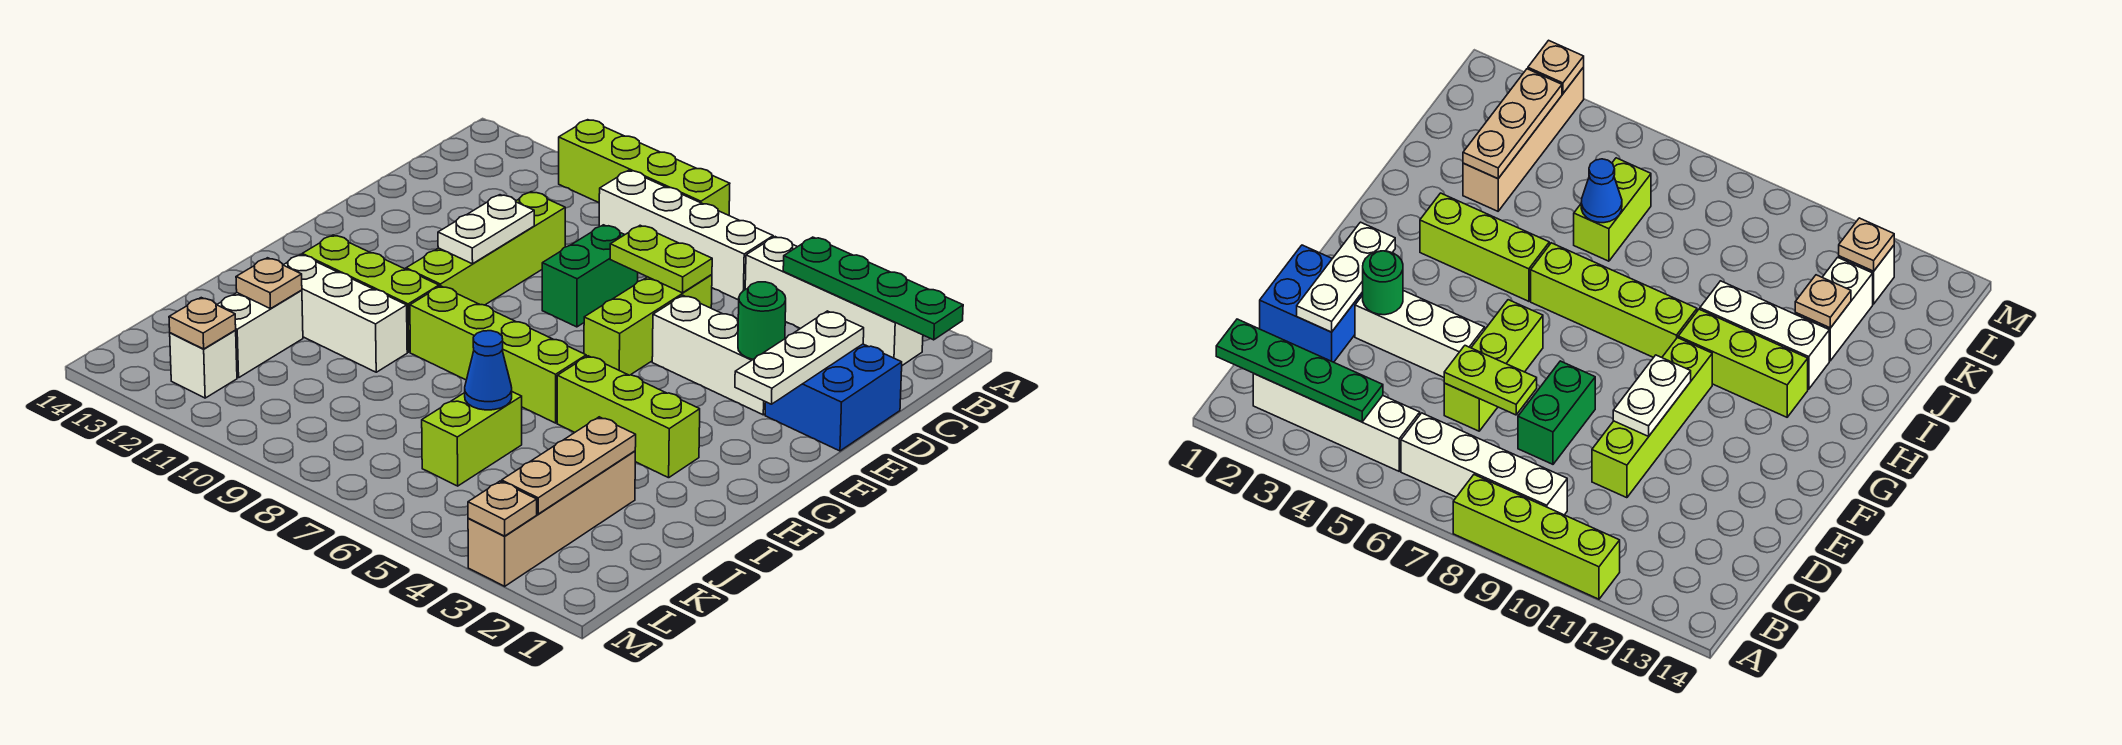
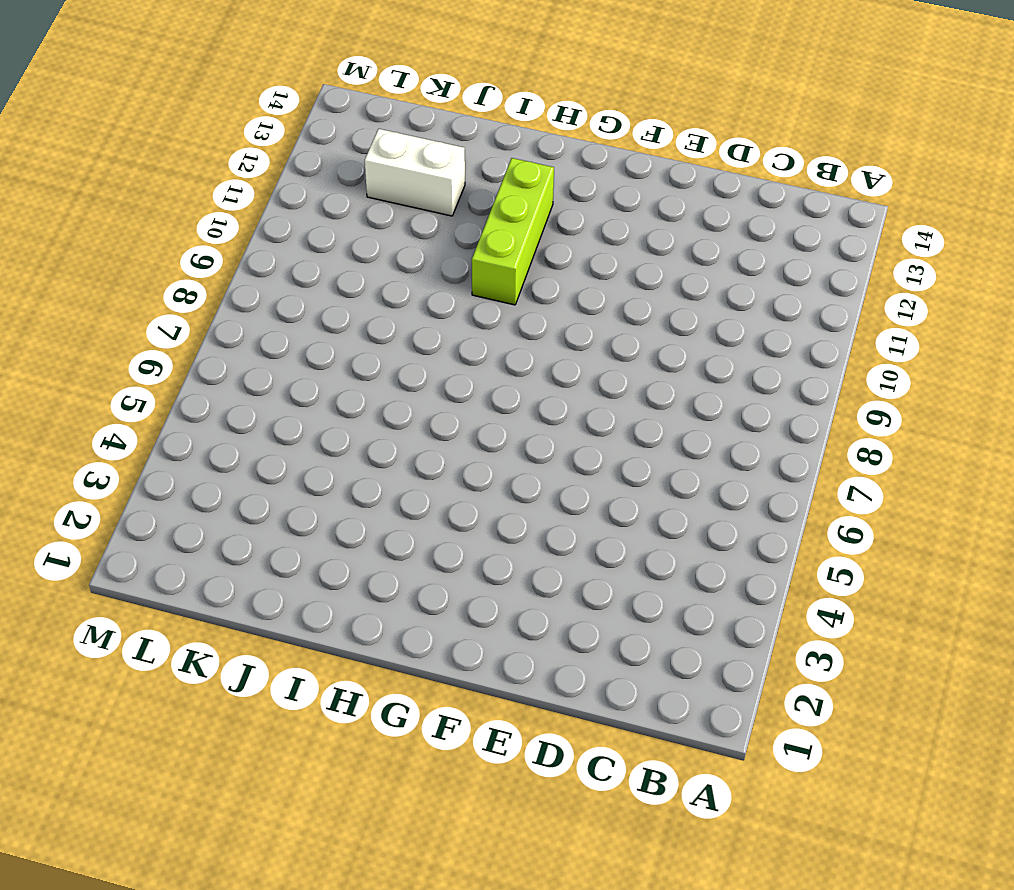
none -> lime 1x4 brick [559,120,730,215]
none -> white 1x4 brick [745,237,923,365]
none -> white 1x4 brick [599,170,773,300]

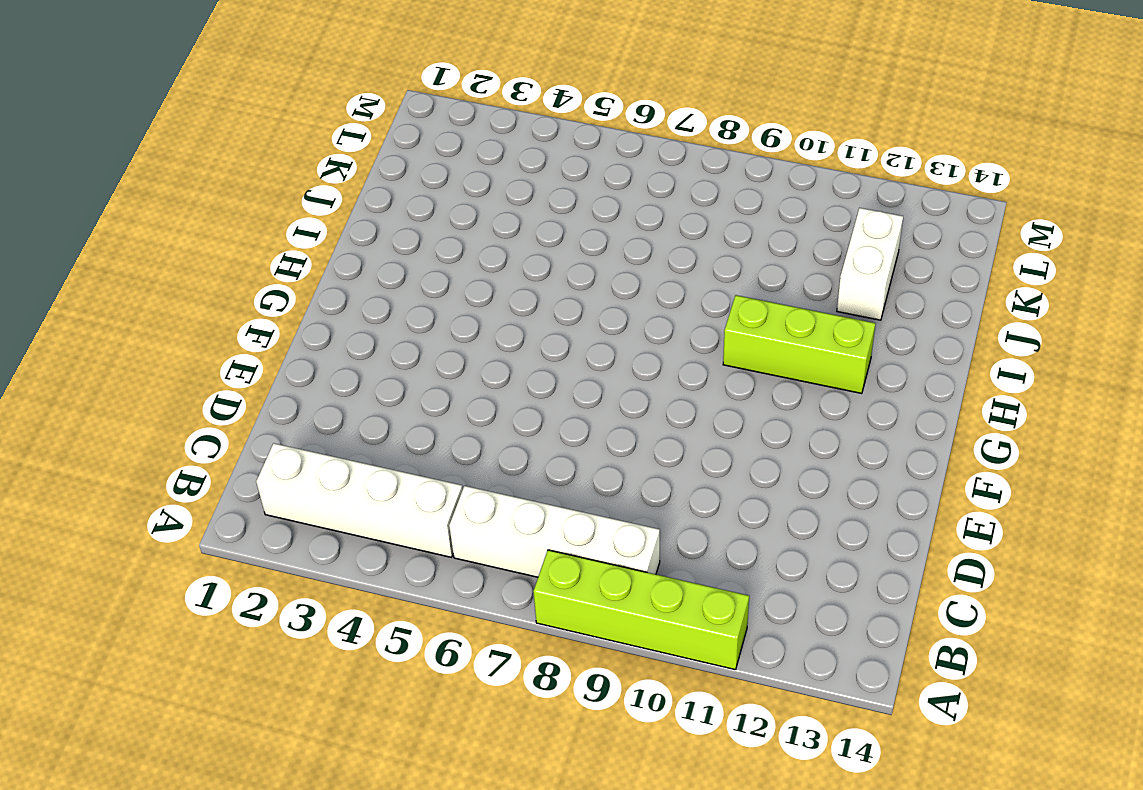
none -> blue 2x2 brick [765,344,902,451]
none -> lime 1x3 brick [584,275,712,375]
none -> green 1x2 brick [542,225,638,327]

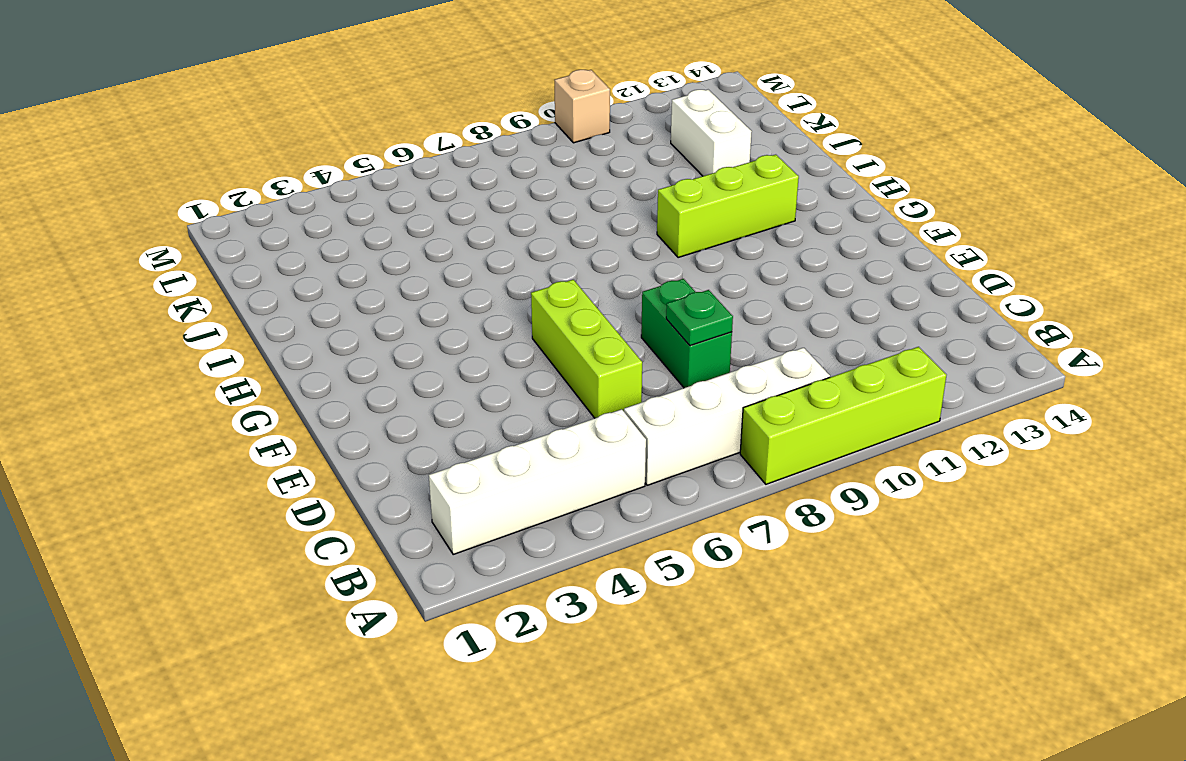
green 1x1 plate [666,290,733,346] -> none
tan 1x1 brick [555,70,610,143] -> none
none -> blue 2x2 brick [765,344,902,451]
none -> lime 1x4 brick [406,192,565,305]
none -> white 1x3 brick [652,295,766,415]

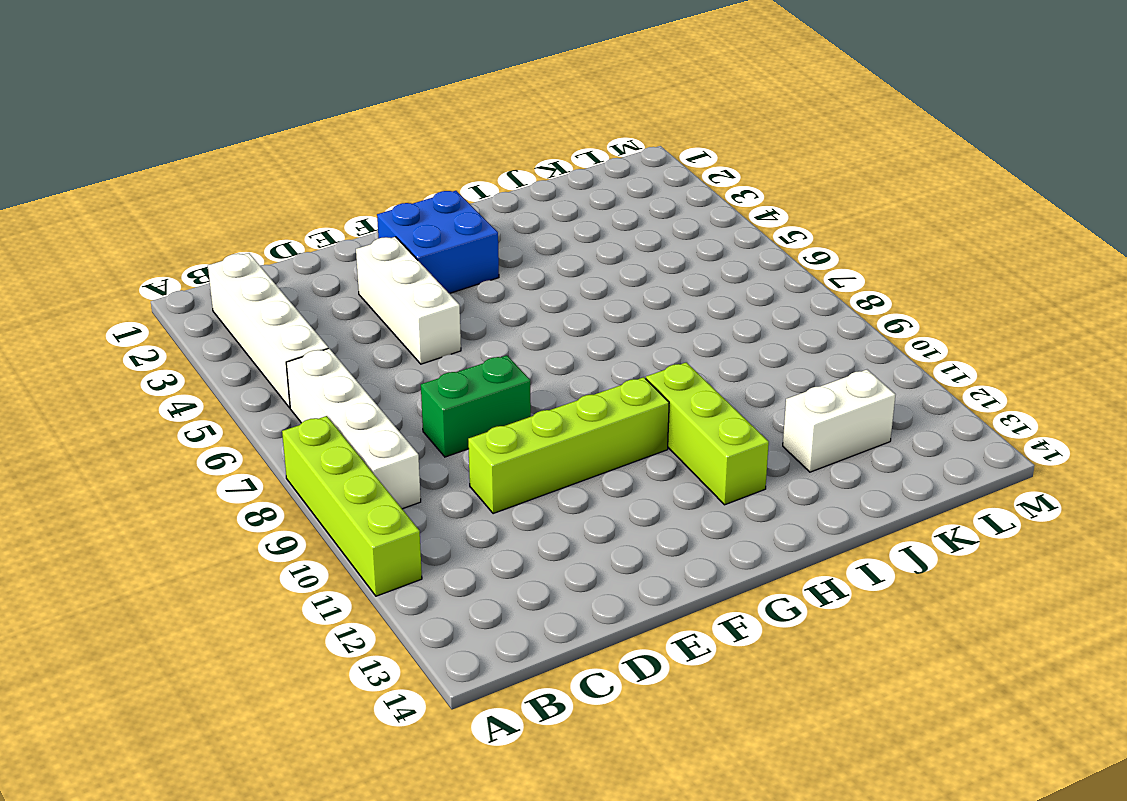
blue 2x2 brick [377,191,499,293] -> blue 2x2 brick moved to [765,344,902,451]
none -> lime 1x3 brick [584,275,712,375]
none -> lime 1x3 brick [557,356,700,478]
none -> lime 1x4 brick [410,286,586,423]

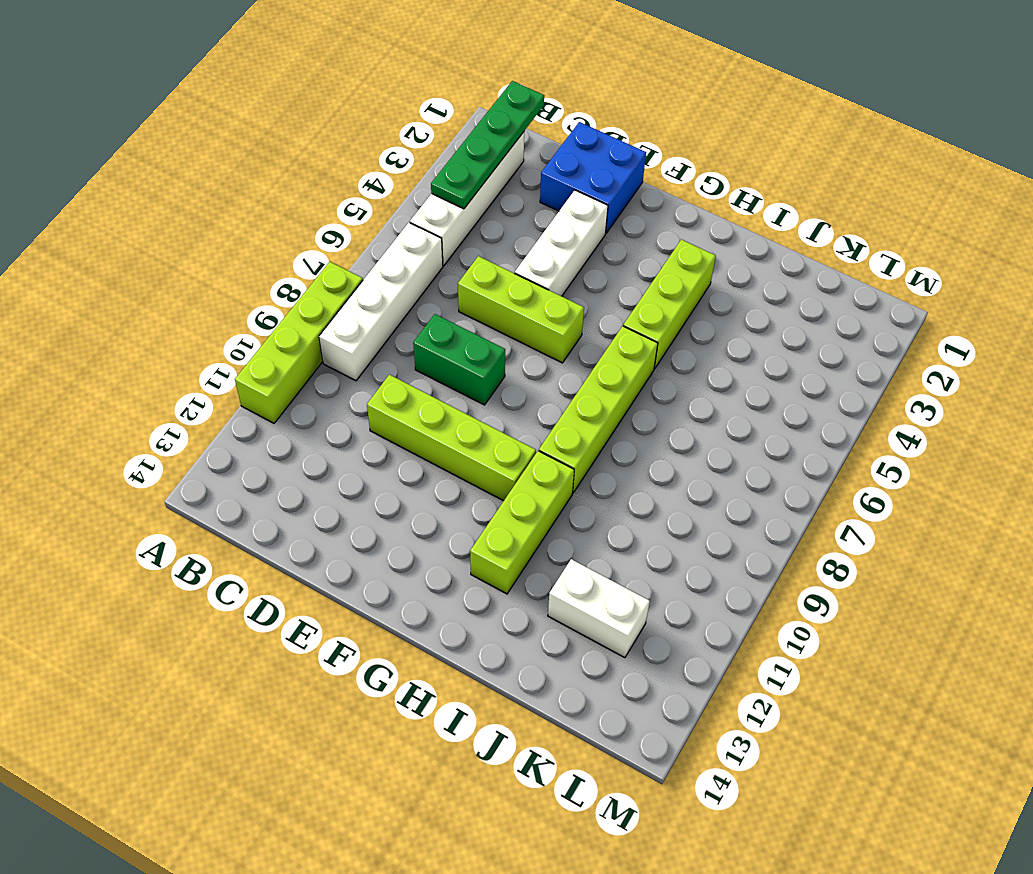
none -> white 1x3 brick [284,254,407,372]
none -> tan 1x4 brick [468,451,635,586]
none -> lime 1x2 brick [422,392,522,486]

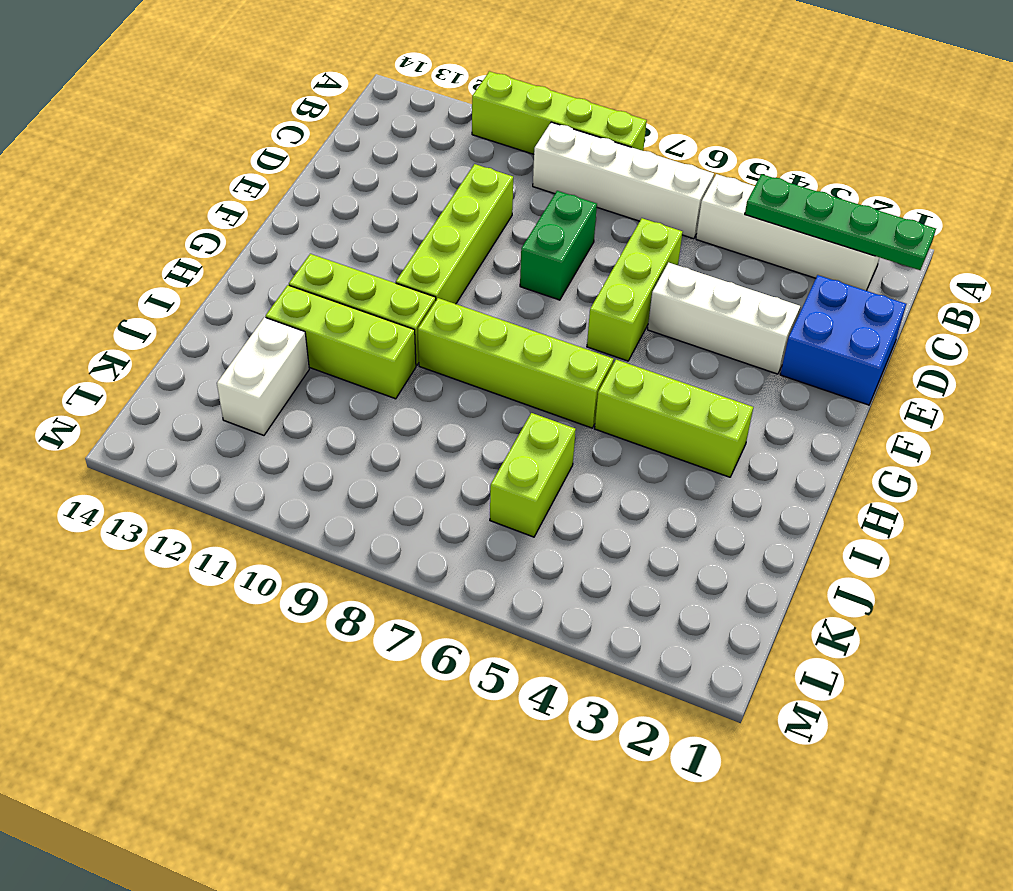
lime 1x3 brick [266,285,416,399] -> white 1x3 brick [284,254,407,372]
none -> tan 1x4 brick [468,451,635,586]
none -> white 1x1 brick [170,331,237,398]
none -> white 1x3 plate [735,311,864,404]

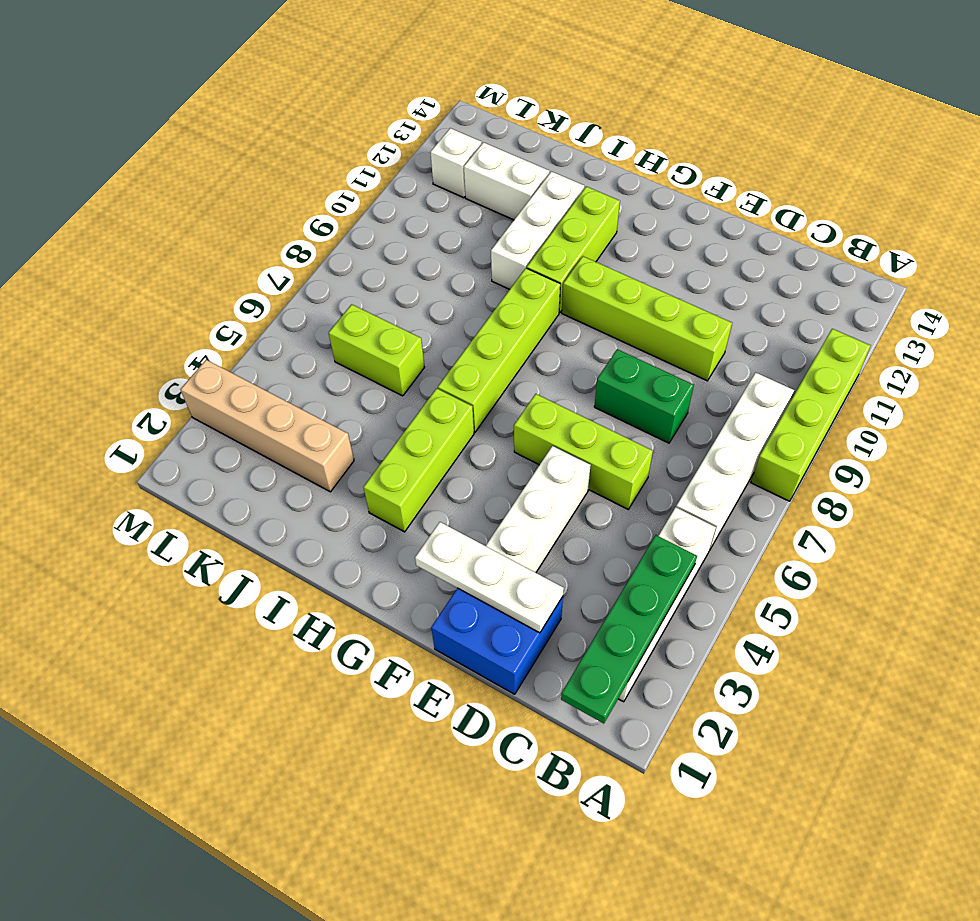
none -> lime 1x2 plate [610,225,712,293]
none -> green 1x1 round brick [738,282,786,359]
none -> white 1x2 plate [438,195,534,264]

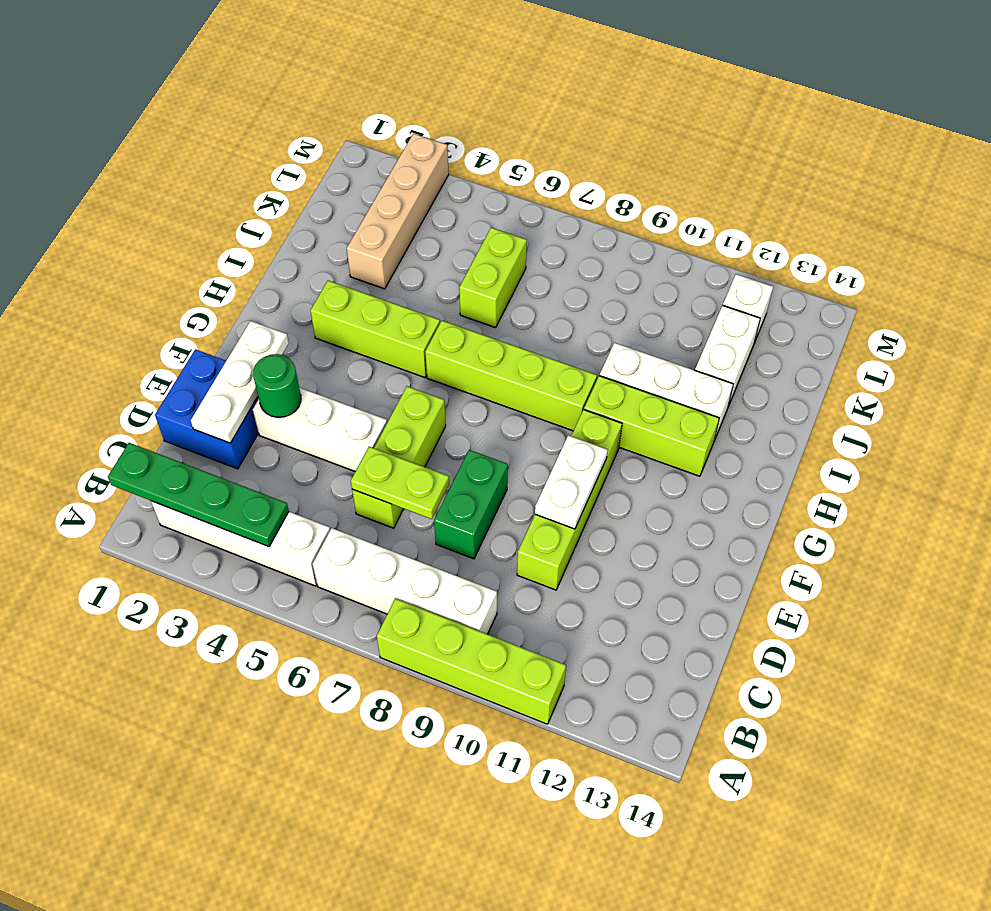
none -> tan 1x3 plate [502,417,636,514]
none -> blue 1x1 cone [465,331,512,410]
none -> tan 1x1 plate [236,258,302,309]

